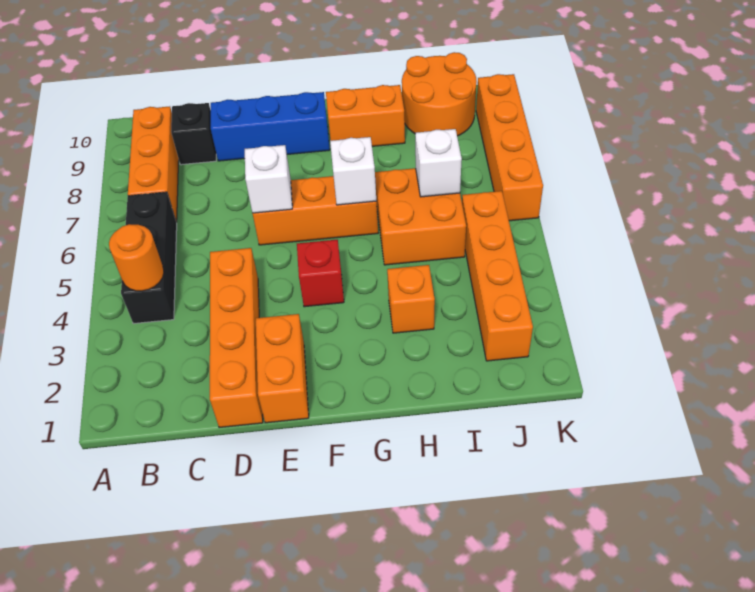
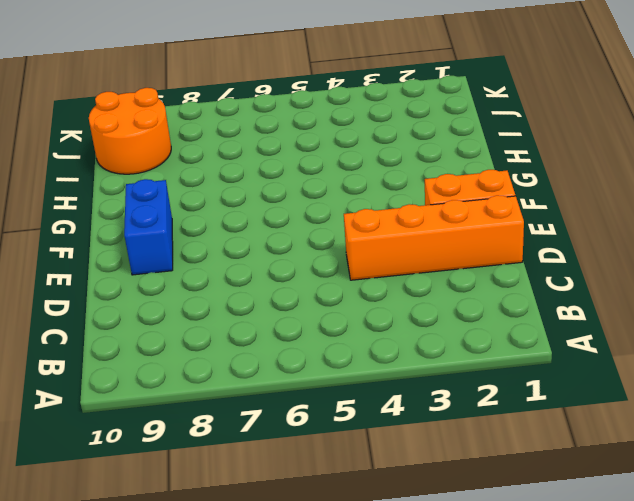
blue 1x2 brick [124,179,173,275] -> blue 1x3 brick [211,92,330,161]
none -> black 1x3 brick [121,192,177,324]
none -> orange 1x3 brick [128,106,179,222]
none -> black 1x1 brick [171,103,216,165]

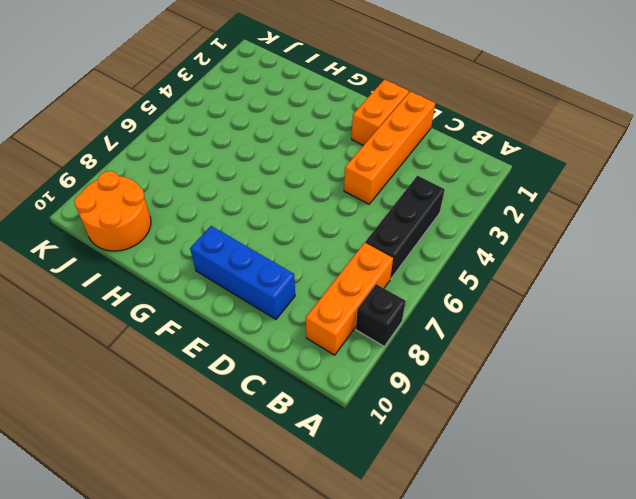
black 1x1 brick [356,284,406,347] -> black 1x1 brick moved to [171,103,216,165]
none -> orange 1x3 brick [253,176,378,245]
none -> red 1x1 brick [297,240,344,307]
none -> orange 1x2 brick [326,85,405,146]

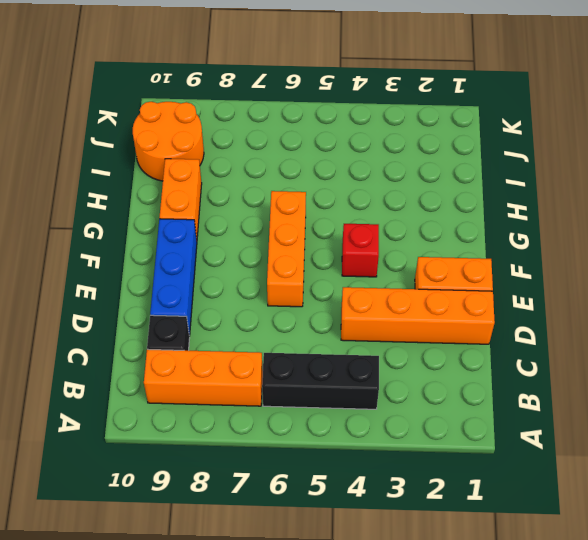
none -> orange 1x1 brick [387,265,435,333]
none -> orange 2x2 brick [375,168,466,265]
none -> orange 1x4 brick [462,191,533,361]

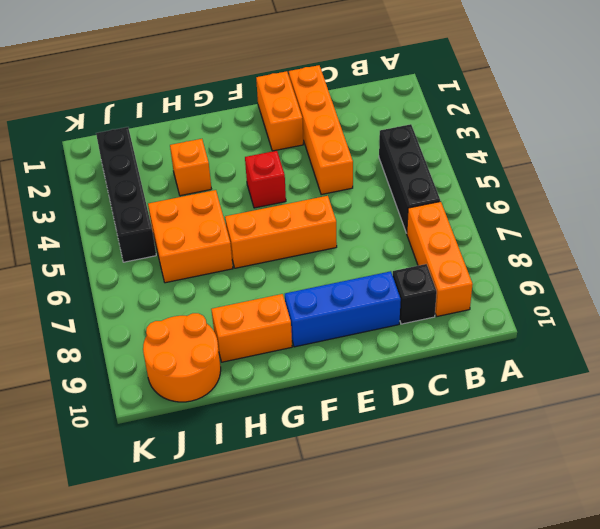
black 1x4 brick [96,127,156,262] -> orange 1x4 brick [462,191,533,361]
none -> orange 1x4 brick [476,74,543,221]
none -> orange 1x1 round brick [109,224,164,291]
none -> white 1x1 brick [245,145,292,213]

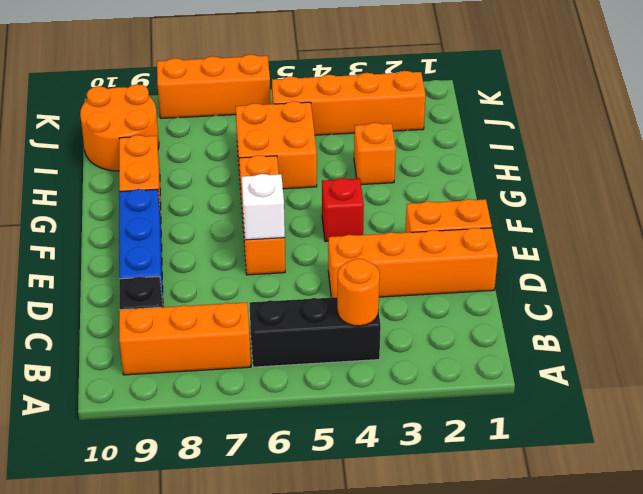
orange 1x3 brick [157,54,271,118] -> orange 1x4 brick [476,74,543,221]
none -> white 1x1 brick [330,137,376,205]
none -> white 1x1 brick [415,129,462,197]

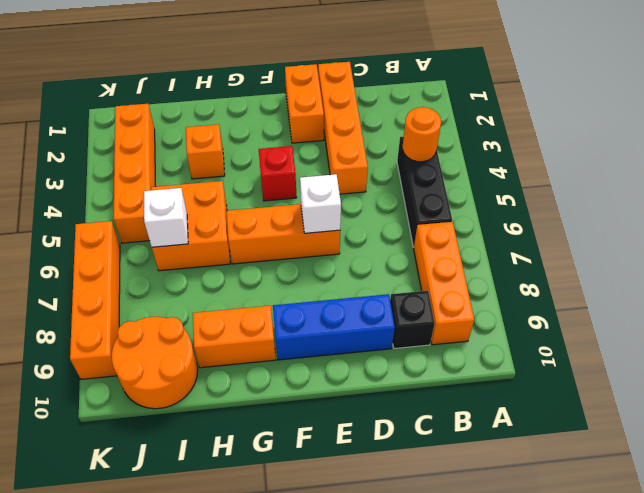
none -> white 1x1 brick [330,137,376,205]

